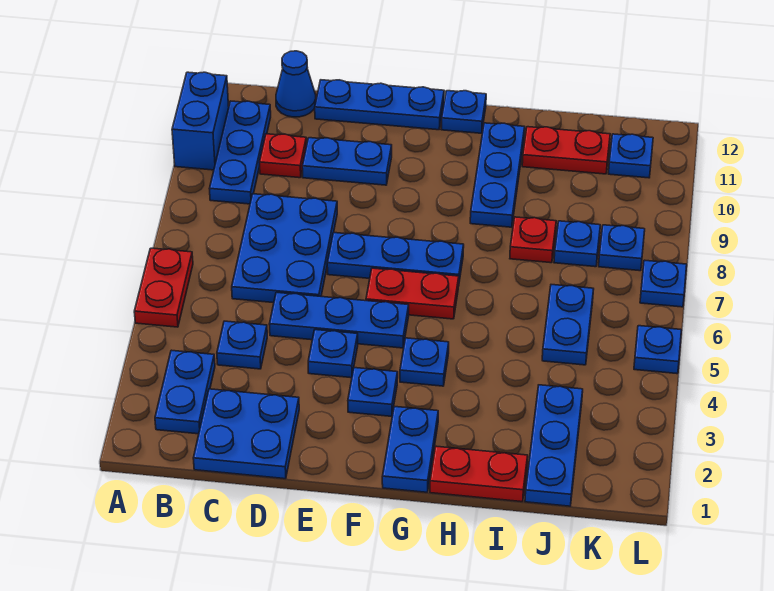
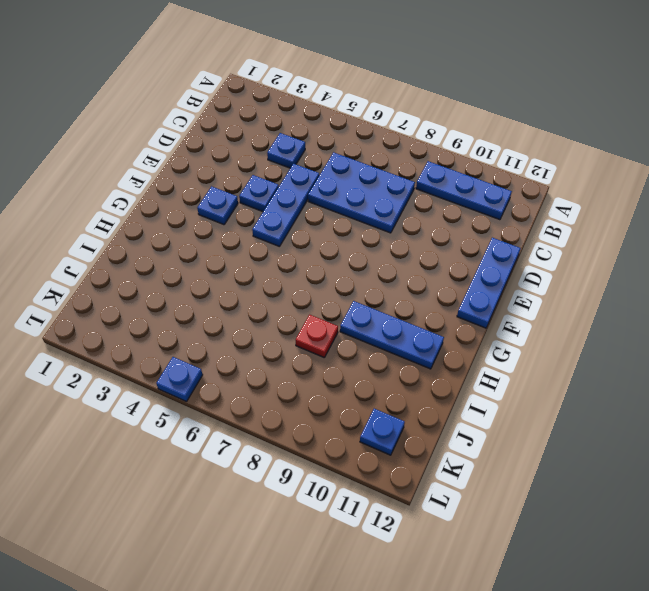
none -> red 1x2 plate [134,248,193,327]
none -> blue 1x2 brick [172,72,229,170]
none -> blue 1x2 plate [155,350,215,434]
none -> blue 2x2 plate [193,389,299,479]

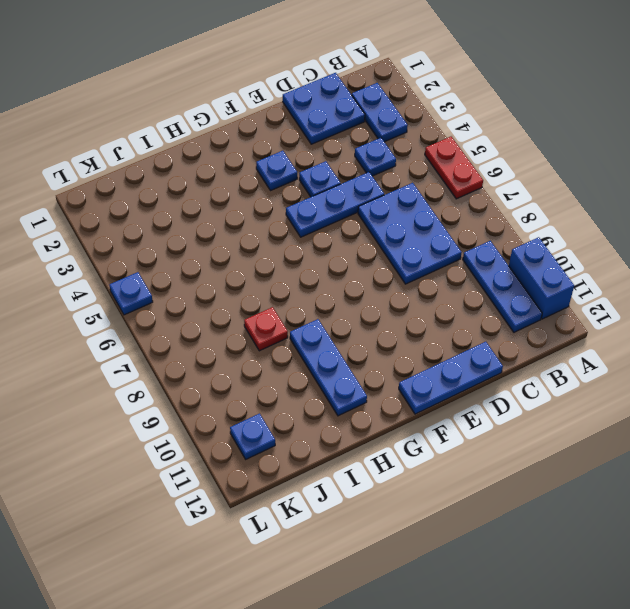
none -> red 1x1 plate [259,134,307,178]
none -> blue 1x1 cone [276,51,316,117]
none -> blue 1x2 plate [302,138,392,185]
none -> blue 1x3 plate [327,233,464,281]

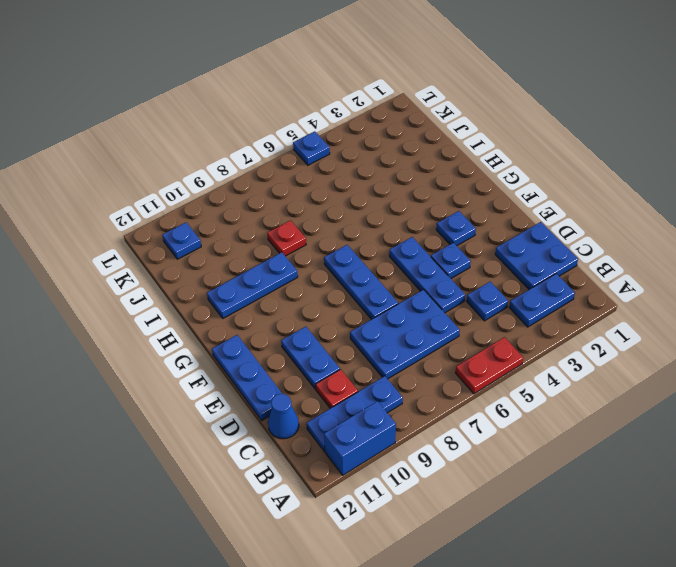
none -> red 1x2 plate [366,268,459,319]
none -> blue 1x2 plate [382,406,438,492]
none -> blue 1x1 plate [400,338,449,386]
none -> blue 1x1 plate [441,91,486,133]

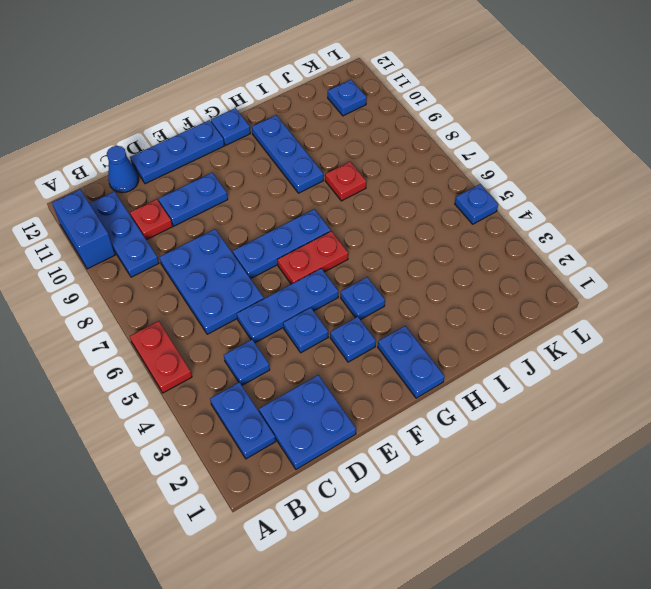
none -> red 1x2 plate [430,446,528,502]
none -> red 1x2 plate [522,127,610,174]
none -> blue 1x3 plate [525,385,583,506]
none -> blue 1x2 plate [542,285,594,365]

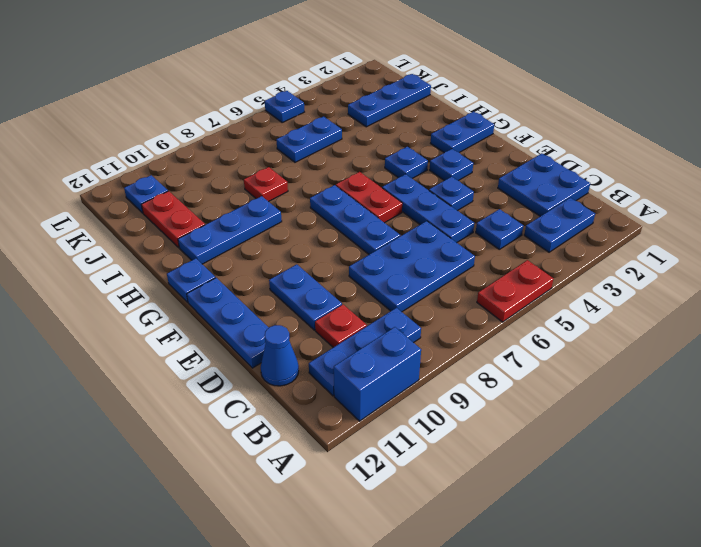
none -> red 1x2 plate [430,446,528,502]
none -> blue 1x1 plate [554,221,600,267]
none -> blue 1x1 plate [599,225,645,271]
none -> blue 1x1 plate [640,260,687,307]

